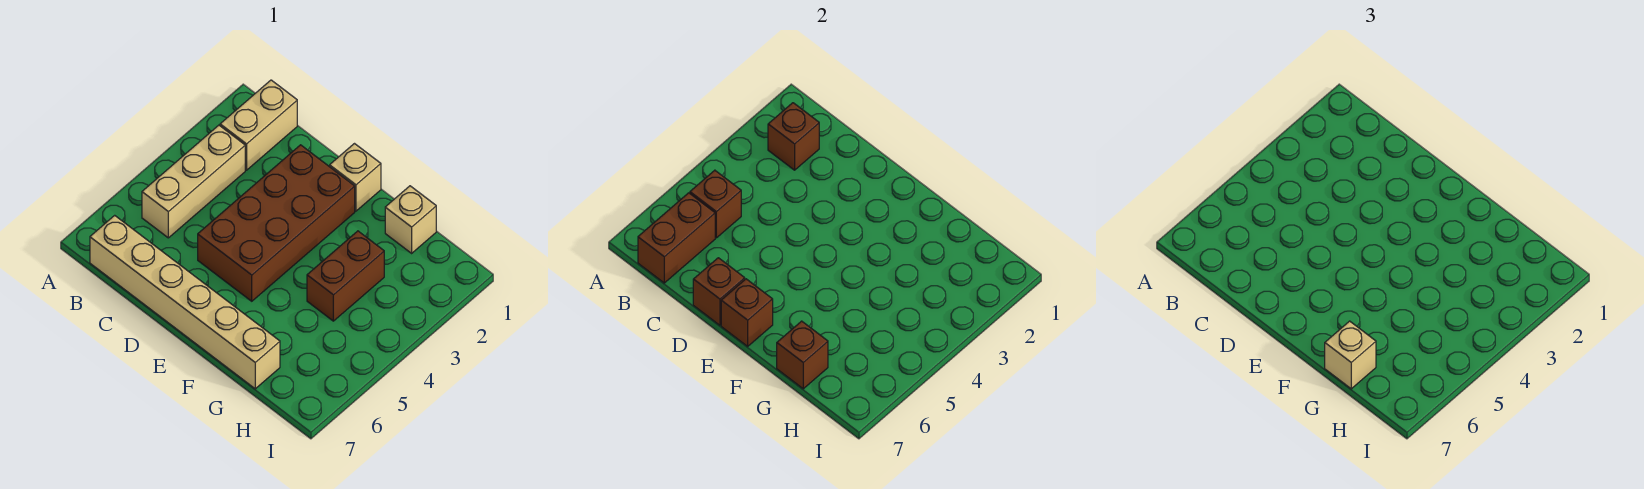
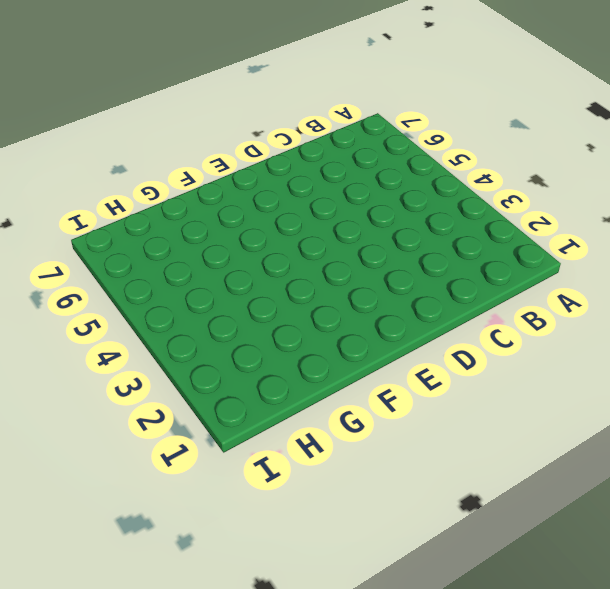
none -> tan 1x2 brick [220,80,297,170]
none -> tan 1x3 brick [142,125,245,238]
none -> tan 1x6 brick [90,215,280,389]

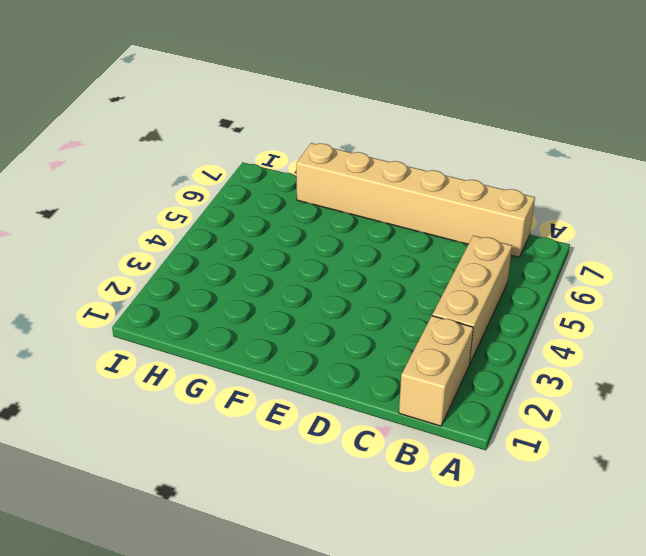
none -> brown 2x4 brick [198,145,355,301]
none -> tan 1x1 brick [330,144,381,211]
none -> tan 1x1 brick [385,186,436,253]

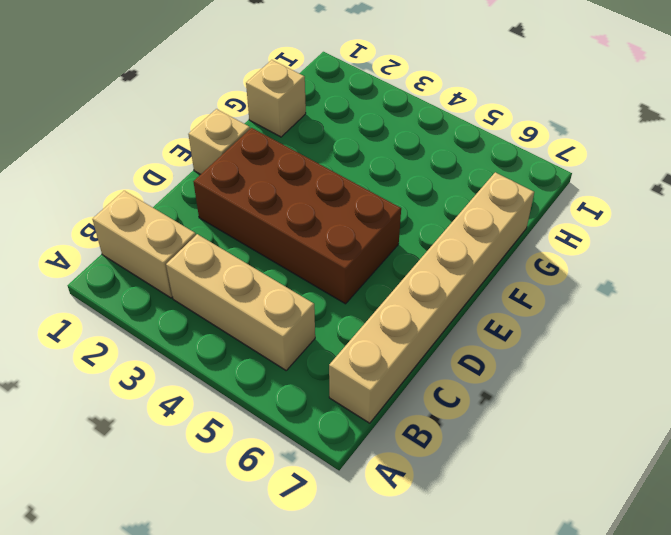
none -> brown 1x2 brick [307,231,384,321]
none -> brown 1x1 brick [768,103,819,170]
none -> brown 1x1 brick [690,170,741,238]

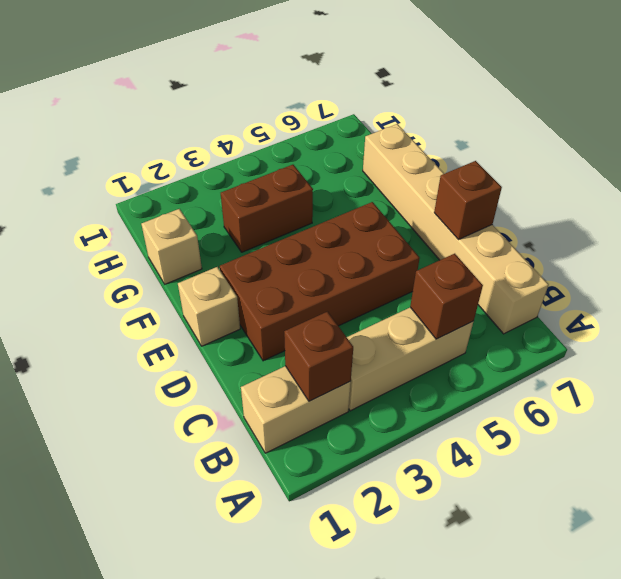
none -> brown 1x2 brick [638,193,715,283]
none -> brown 1x1 brick [721,279,773,346]
none -> brown 1x1 brick [777,321,828,389]

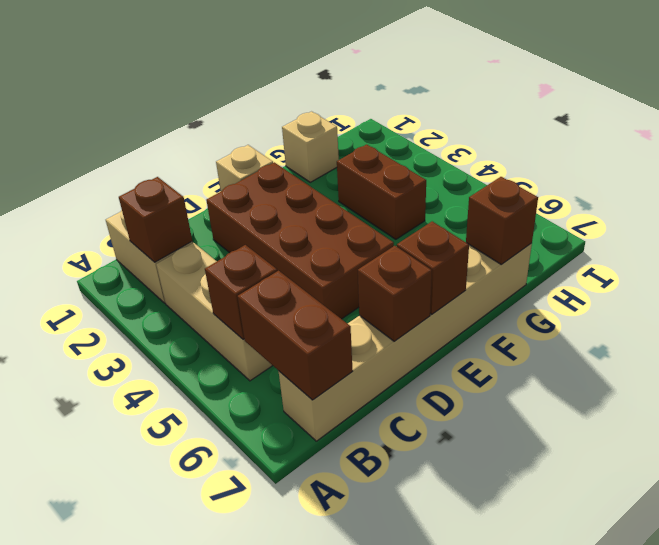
none -> tan 1x1 brick [1325,321,1376,389]

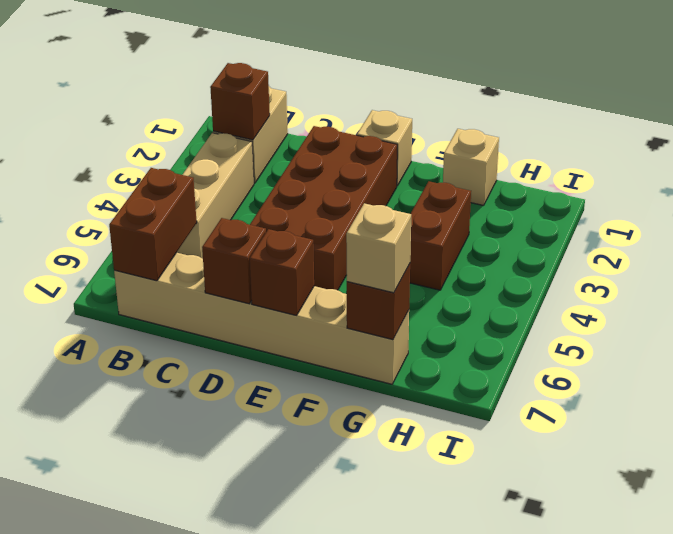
none -> brown 1x1 brick [690,170,741,238]

